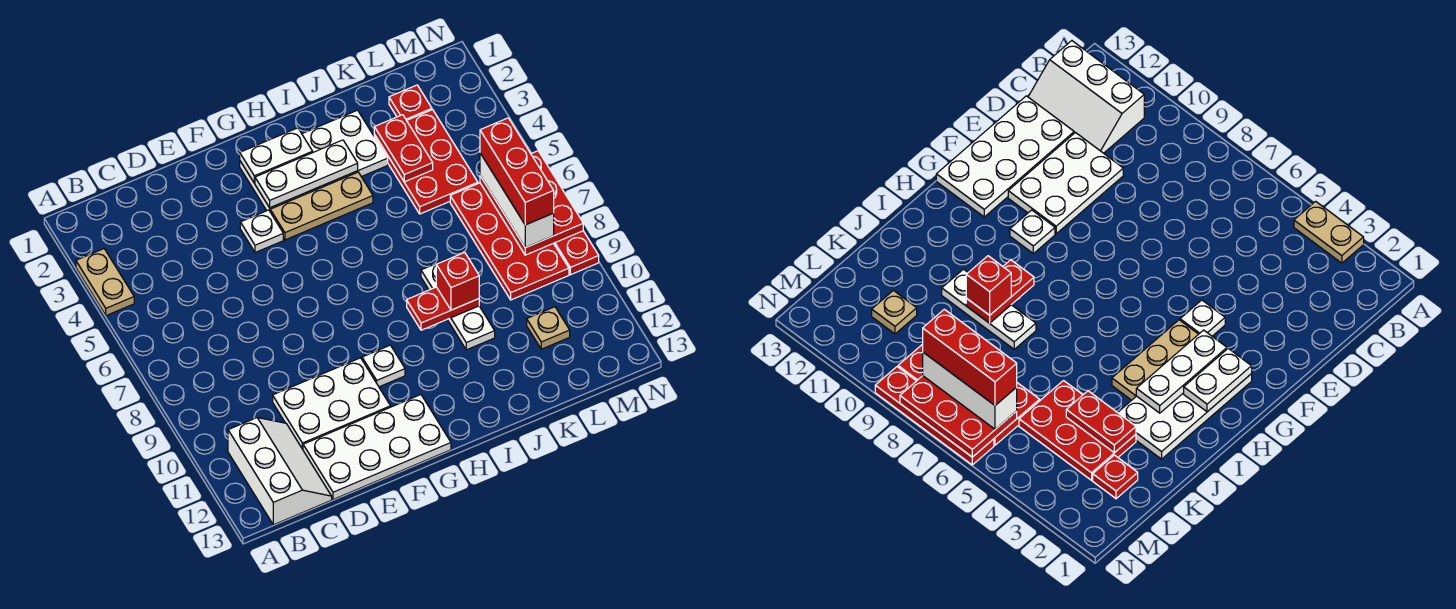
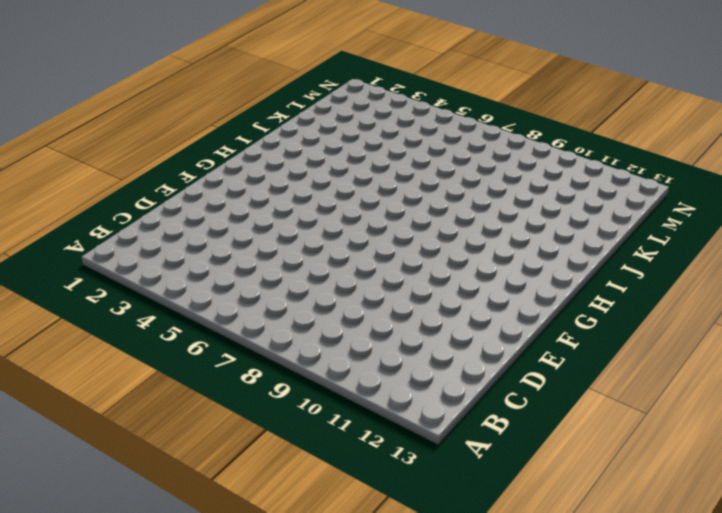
none -> tan 1x2 plate [76,249,134,316]
none -> white 2x3 slope [228,418,332,525]
none -> white 2x3 plate [273,358,391,449]

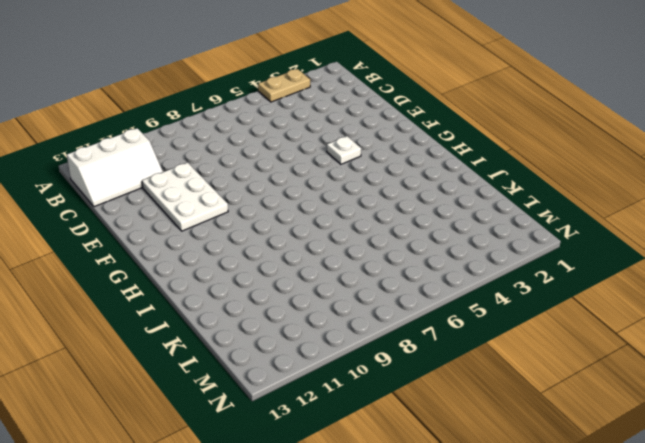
none -> white 2x4 plate [303,395,451,500]
none -> white 2x4 plate [240,110,388,211]
none -> tan 1x3 plate [270,172,373,240]

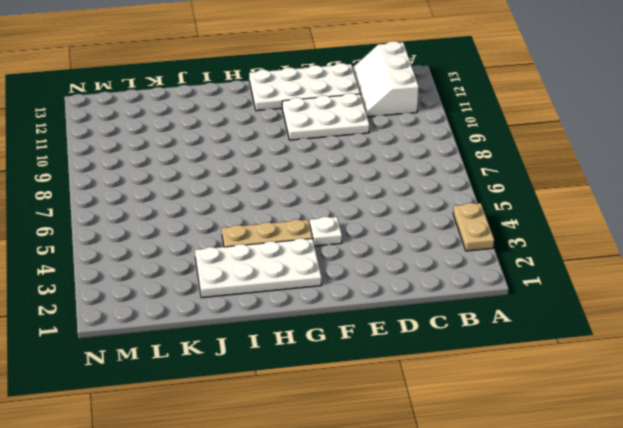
none -> white 1x1 plate [362,345,405,387]
none -> white 1x3 plate [421,258,495,350]
none -> red 2x3 plate [374,110,478,214]

